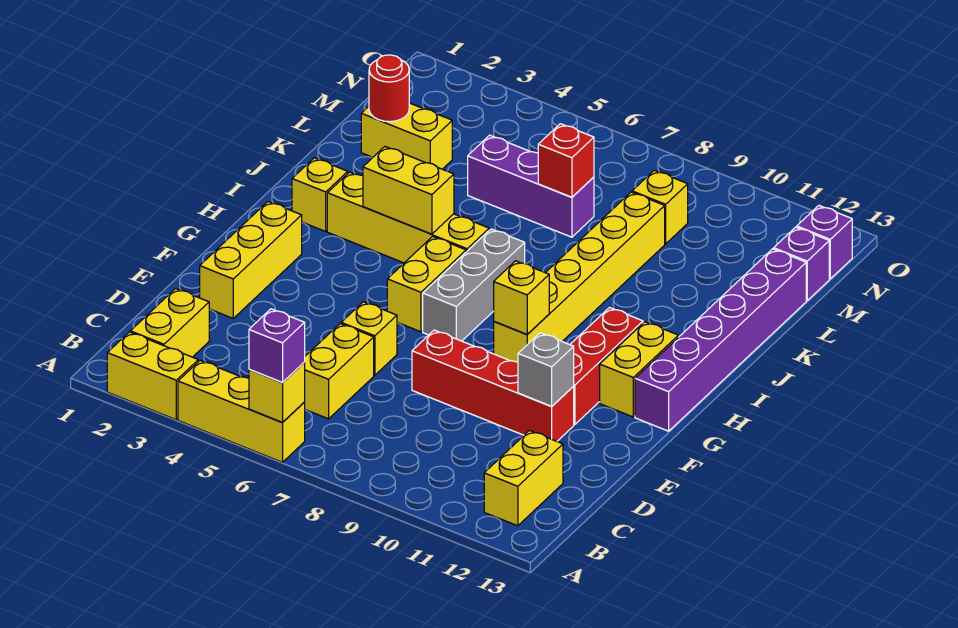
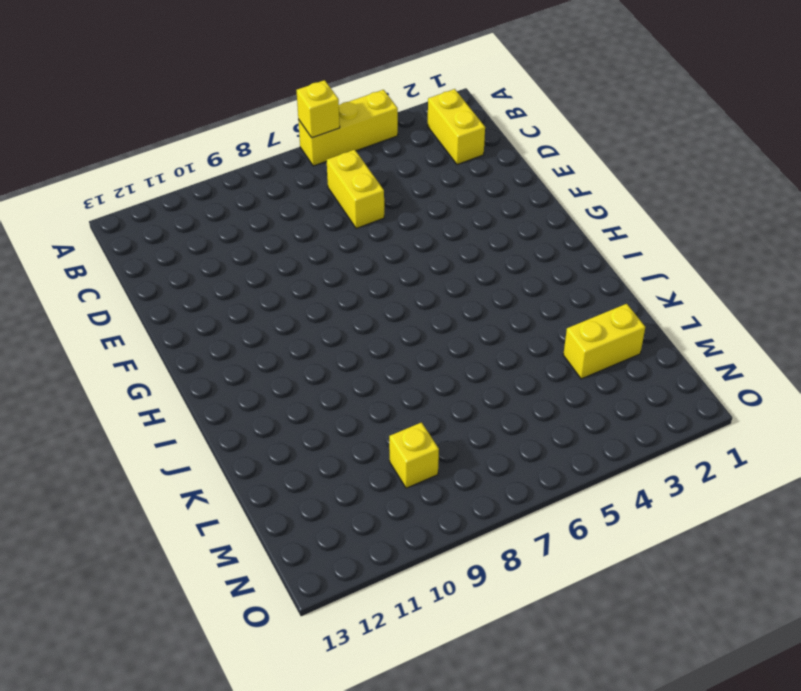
none -> yellow 1x2 brick [107,332,198,420]
none -> yellow 1x2 brick [484,431,563,526]
none -> yellow 1x3 brick [200,202,302,318]

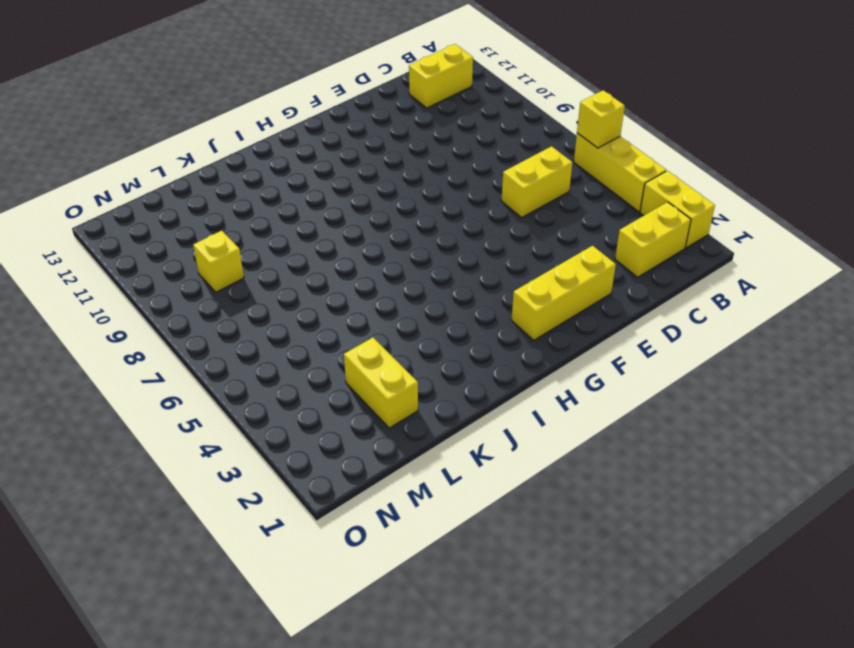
none -> yellow 1x1 brick [341,302,397,375]
none -> red 1x4 brick [412,330,574,441]
none -> red 1x3 brick [570,308,643,425]

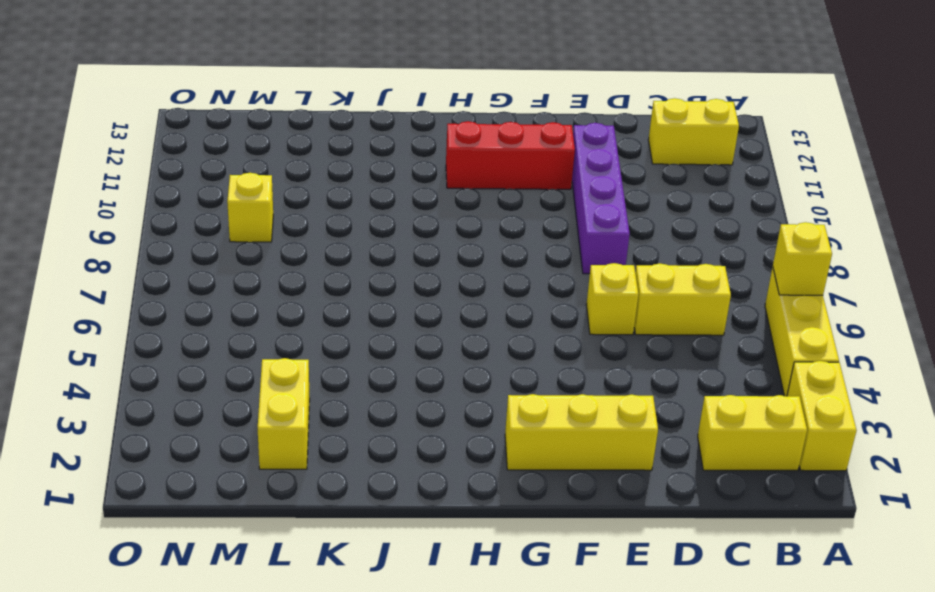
purple 1x4 brick [572,123,630,274] -> red 1x4 brick [412,330,574,441]
none -> yellow 1x2 brick [387,237,466,332]
none -> grey 1x3 brick [423,229,525,341]
none -> yellow 1x6 brick [494,192,665,362]

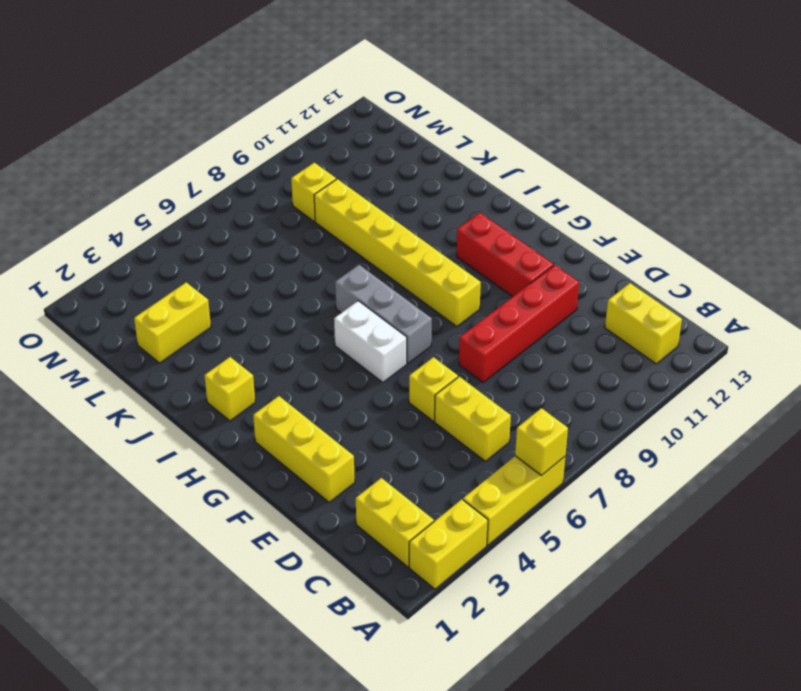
white 1x2 brick [334,301,407,382] -> yellow 1x2 brick [387,237,466,332]
none -> yellow 1x2 brick [600,322,678,417]
none -> purple 1x6 brick [635,249,806,431]
none -> yellow 1x4 brick [327,172,489,263]

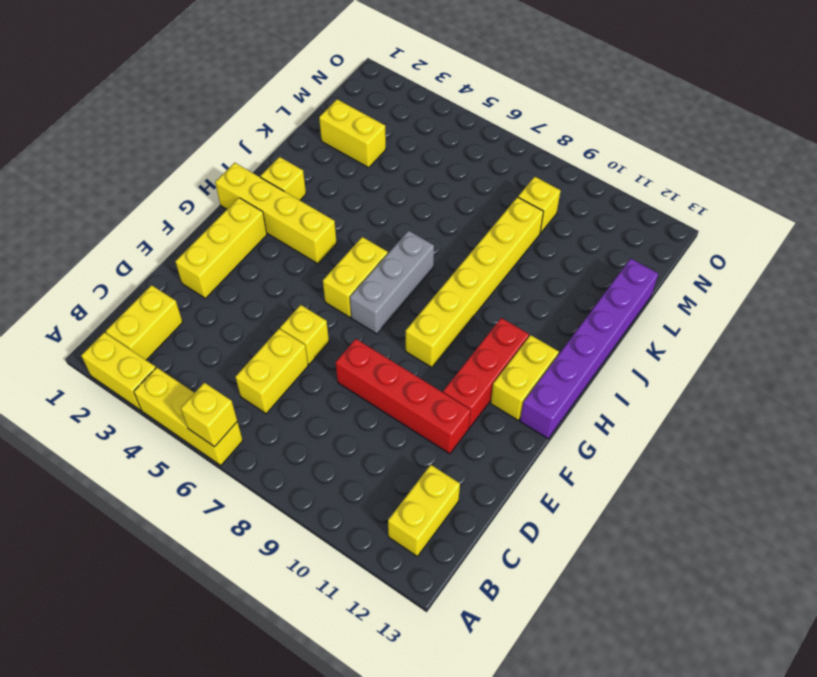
yellow 1x4 brick [215,163,337,264] -> yellow 1x4 brick moved to [327,172,489,263]
none -> purple 1x3 brick [468,135,594,237]
none -> purple 1x1 brick [774,227,829,301]
none -> purple 1x1 brick [797,205,852,279]

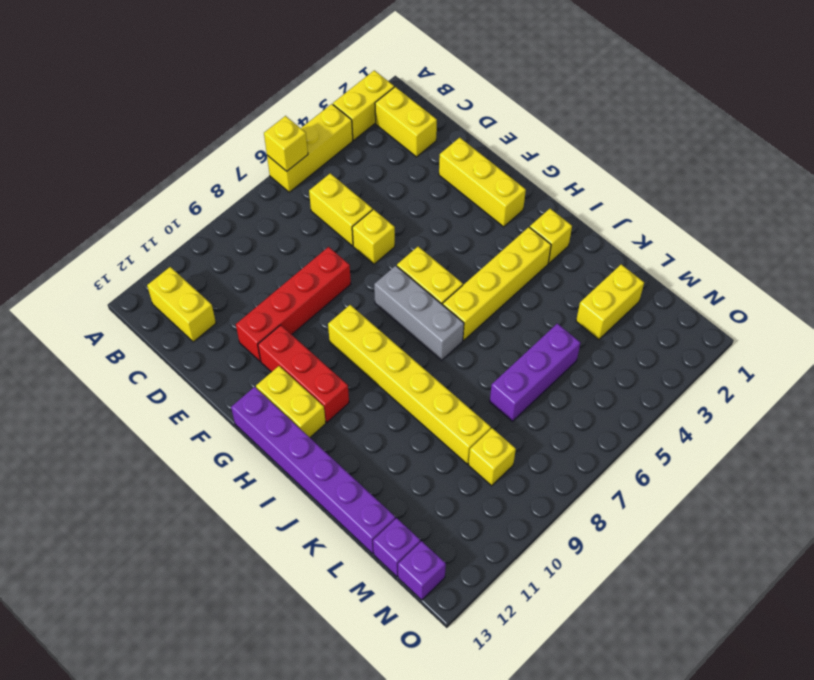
none -> grey 1x1 brick [518,333,574,406]
none -> yellow 1x1 brick [494,261,549,334]
none -> yellow 1x2 brick [363,147,454,234]

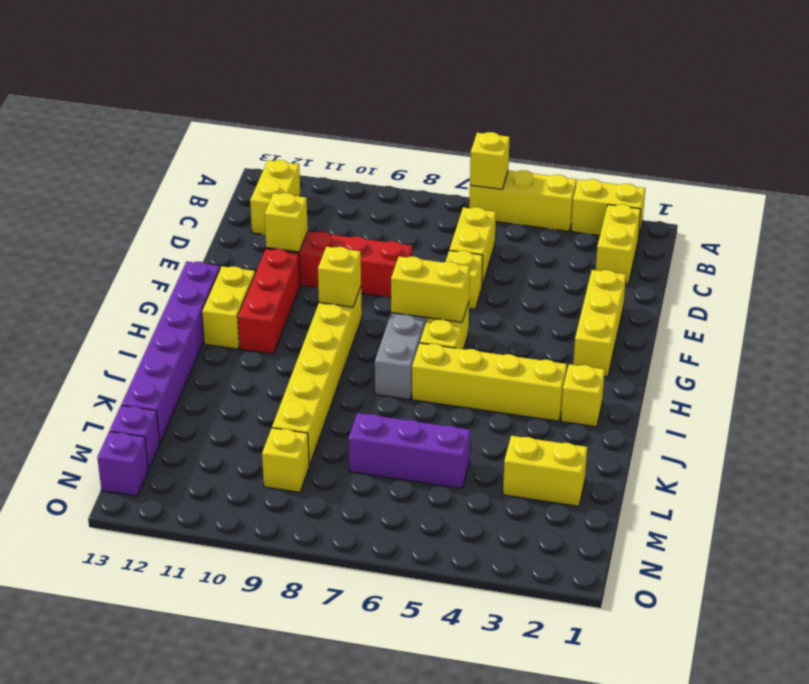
yellow 1x1 brick [265,193,308,252] -> grey 1x1 brick [518,333,574,406]
yellow 1x2 brick [391,256,470,322] -> yellow 1x2 brick moved to [363,147,454,234]
none -> red 1x1 round brick [369,55,409,122]
none -> red 1x1 brick [538,124,594,197]
none -> purple 1x1 brick [249,309,305,383]

